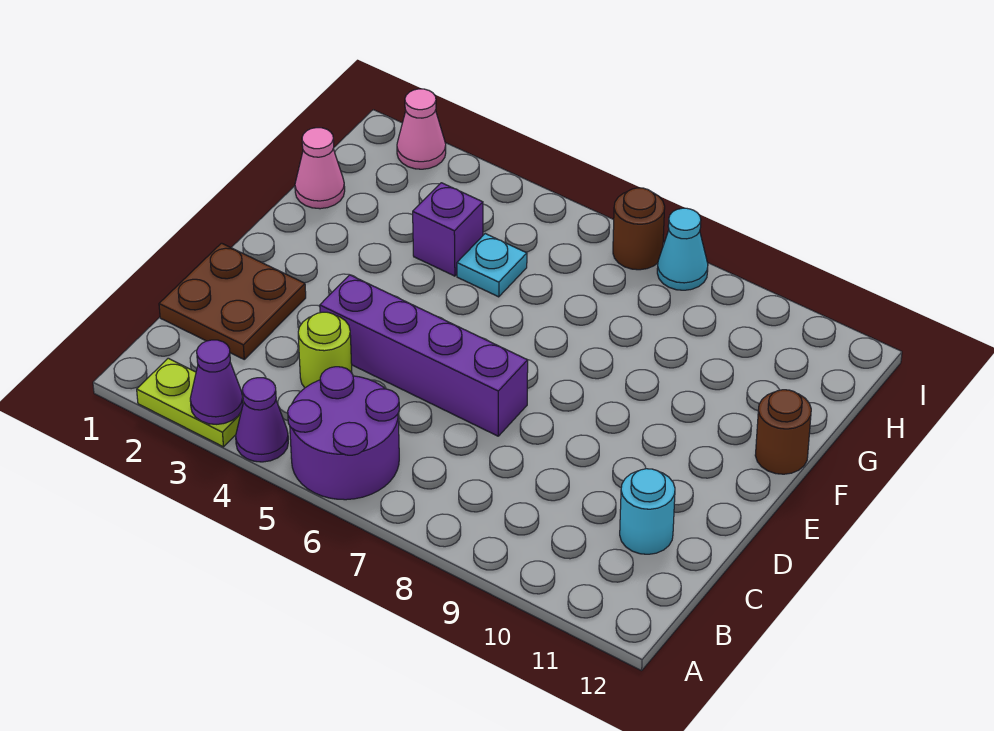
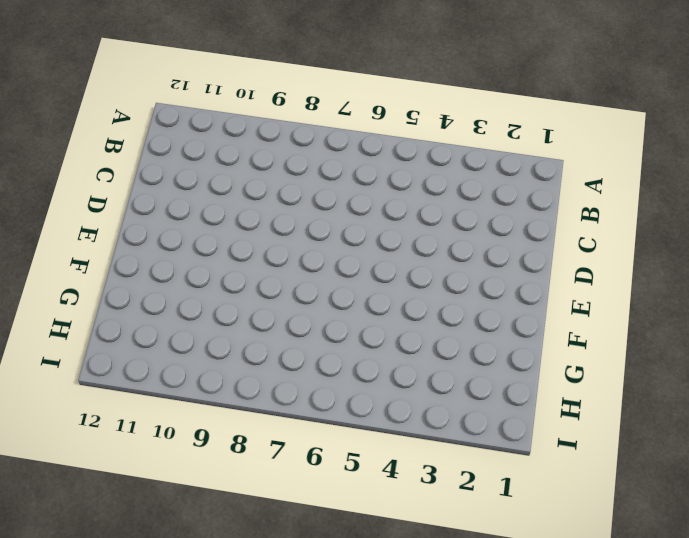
none -> lime 1x2 plate [137,358,244,447]
none -> purple 1x1 cone [236,378,288,462]
none -> purple 2x2 round brick [288,367,399,500]

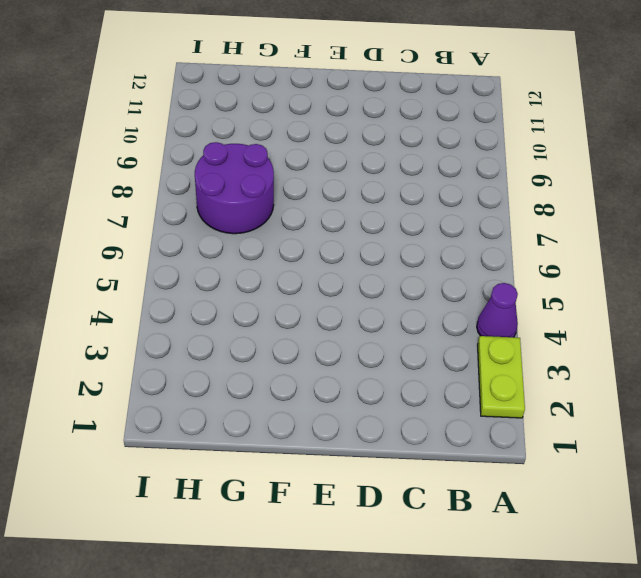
purple 2x2 round brick [195,142,274,234] -> purple 2x2 round brick moved to [288,367,399,500]
none -> brown 2x2 plate [159,243,306,359]
none -> lime 1x1 round brick [298,312,352,388]
none -> cyan 1x1 round brick [620,469,675,554]

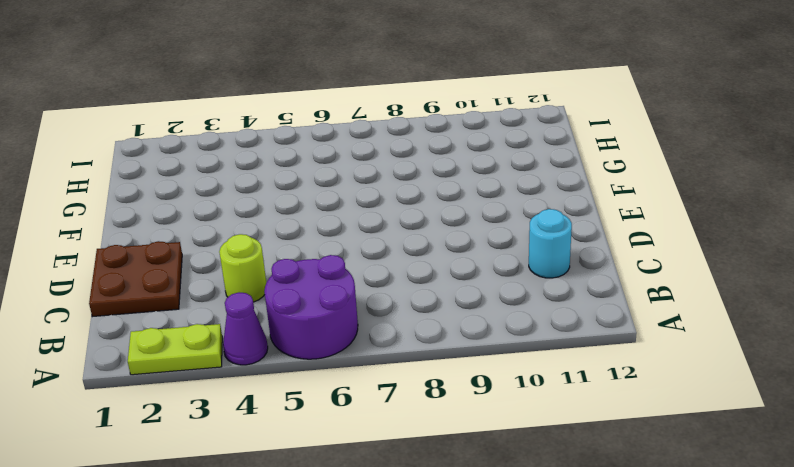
none -> purple 1x4 brick [320,275,528,436]
none -> brown 1x1 round brick [755,390,811,474]
none -> pink 1x1 cone [295,128,345,209]

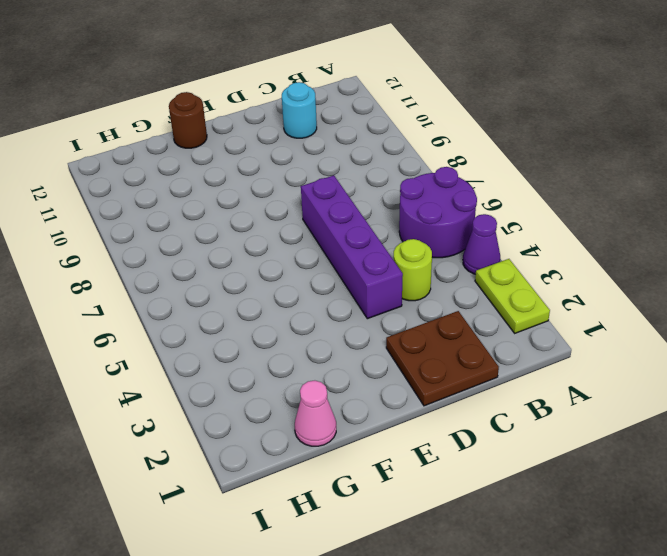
none -> purple 1x1 brick [413,183,483,276]
none -> cyan 1x1 plate [457,234,527,297]
none -> pink 1x1 cone [397,89,446,169]

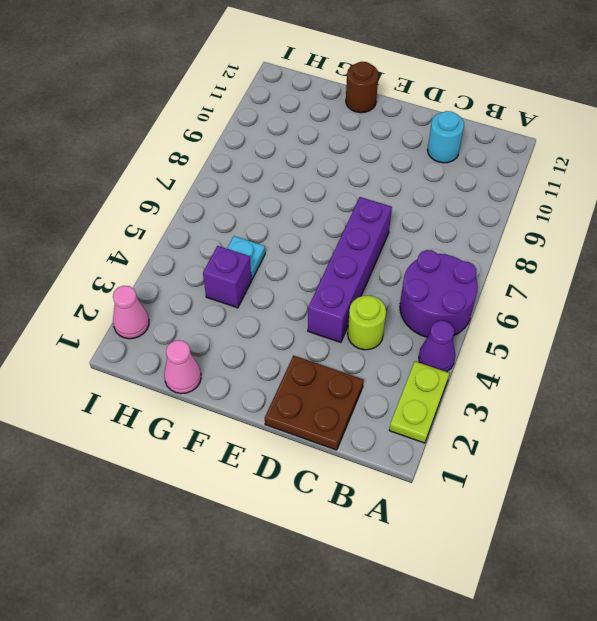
none -> brown 1x1 round brick [613,188,665,270]
none -> cyan 1x1 cone [657,208,708,290]
none -> purple 1x1 cone [190,340,243,424]

